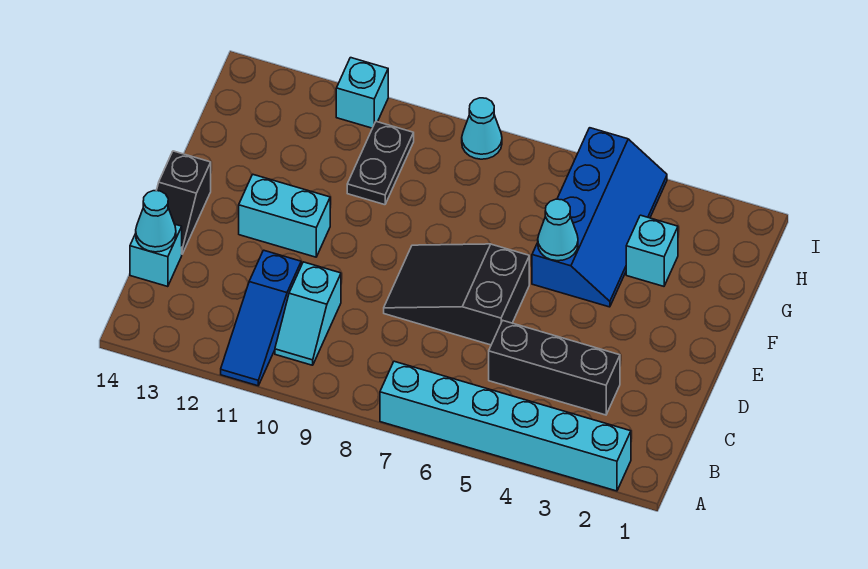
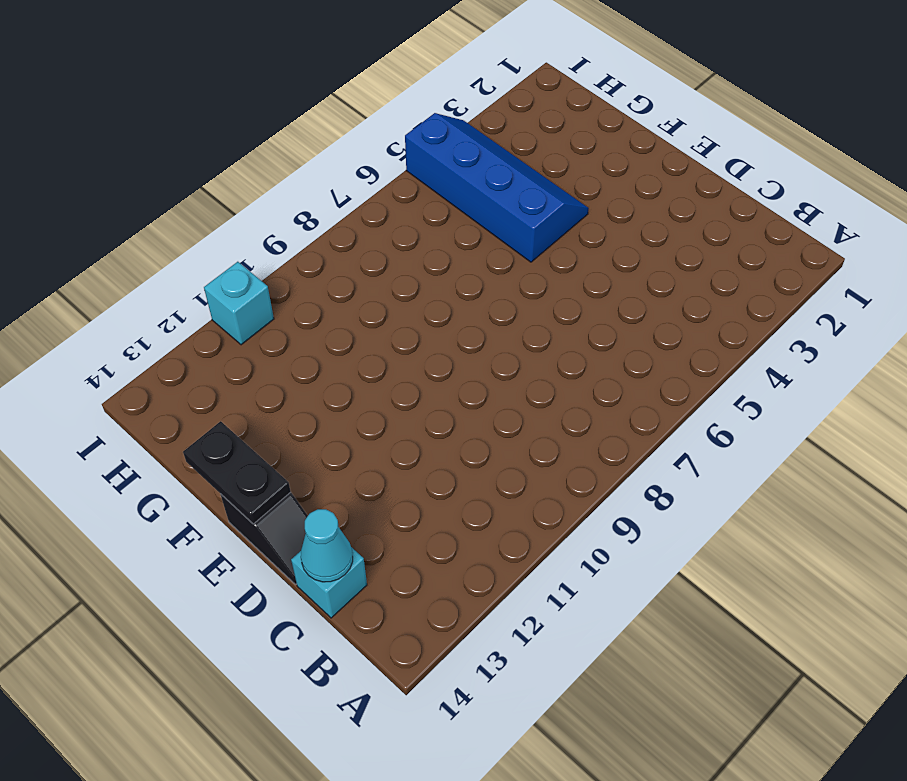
black 1x2 plate [183,421,291,524] -> black 1x2 plate moved to [347,122,414,205]
none -> cyan 1x6 brick [380,361,631,491]
none -> blue 1x3 slope [221,250,301,386]
none -> cyan 1x2 slope [275,262,341,365]

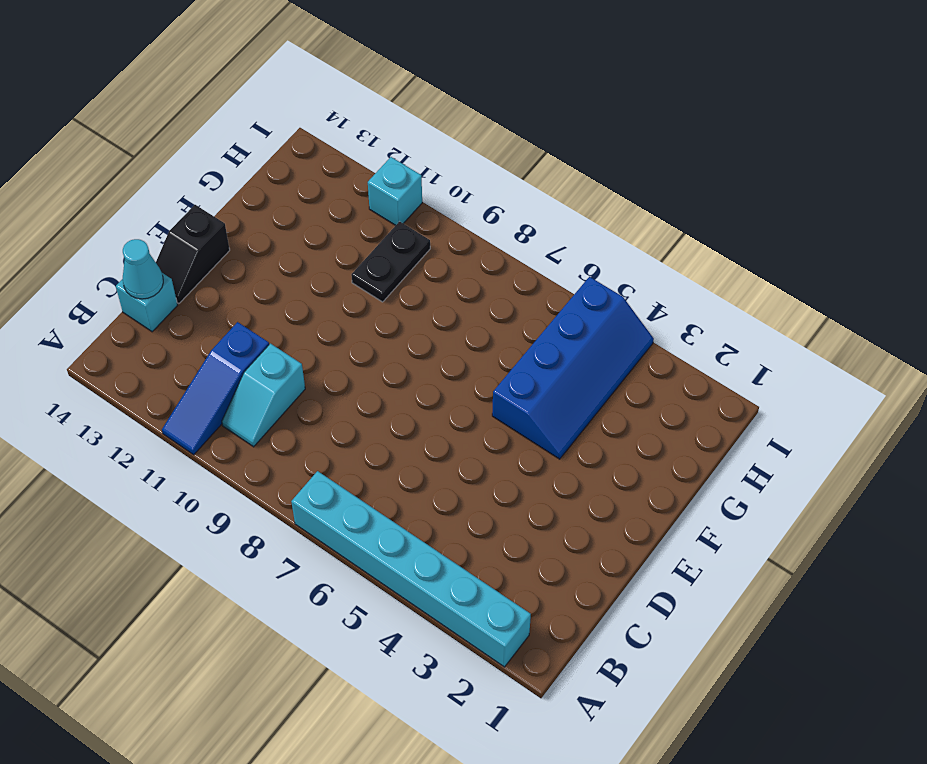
none -> black 1x3 brick [489,321,620,415]
none -> black 2x3 slope [384,244,529,345]
none -> cyan 1x2 brick [239,175,330,257]

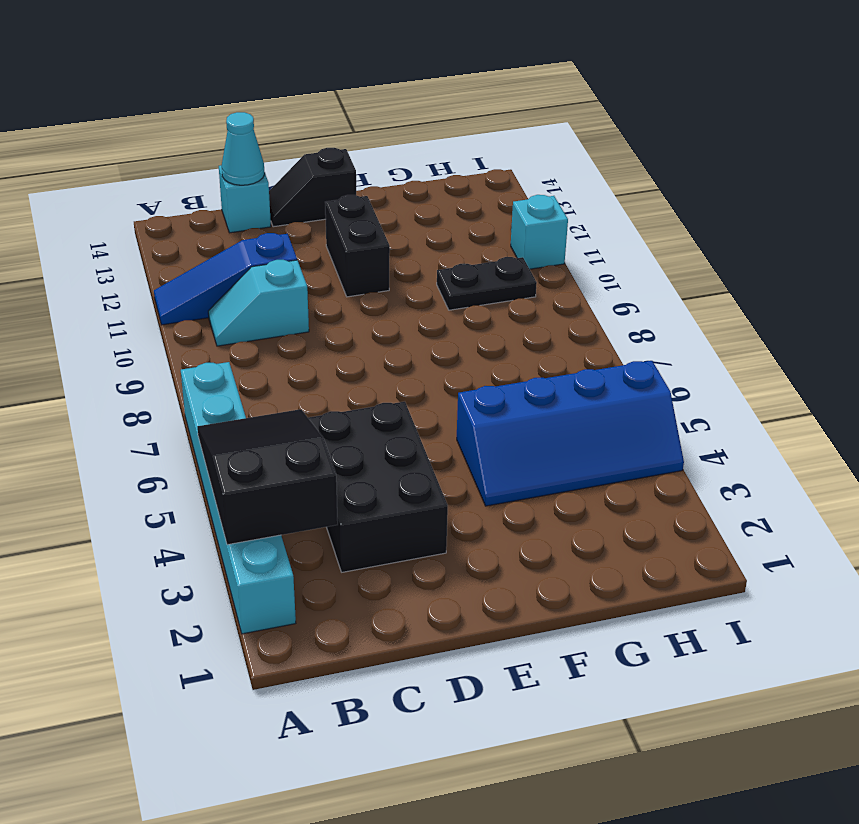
black 2x3 slope [197,409,338,545] -> black 2x3 slope moved to [384,244,529,345]
black 2x3 brick [308,402,448,572] -> black 1x3 brick [489,321,620,415]
black 1x2 brick [325,195,390,297] -> cyan 1x2 brick [239,175,330,257]
none -> cyan 1x1 brick [626,215,678,286]
none -> cyan 1x1 cone [462,98,502,159]
none -> cyan 1x1 cone [538,199,578,261]

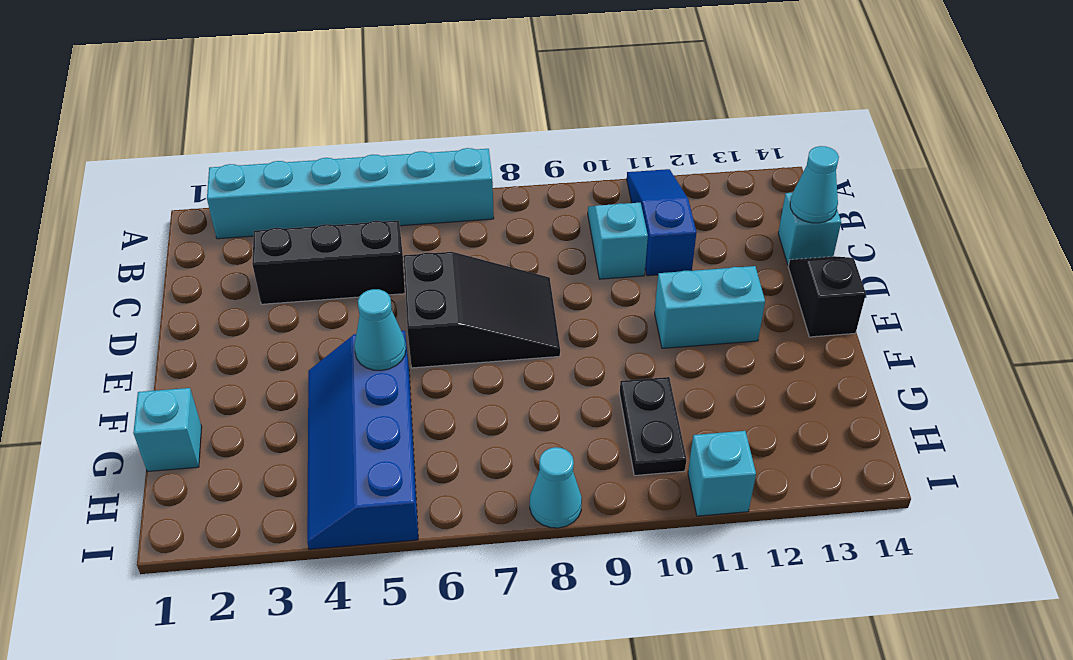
cyan 1x1 brick [133,388,202,472] -> cyan 1x1 brick moved to [626,215,678,286]

